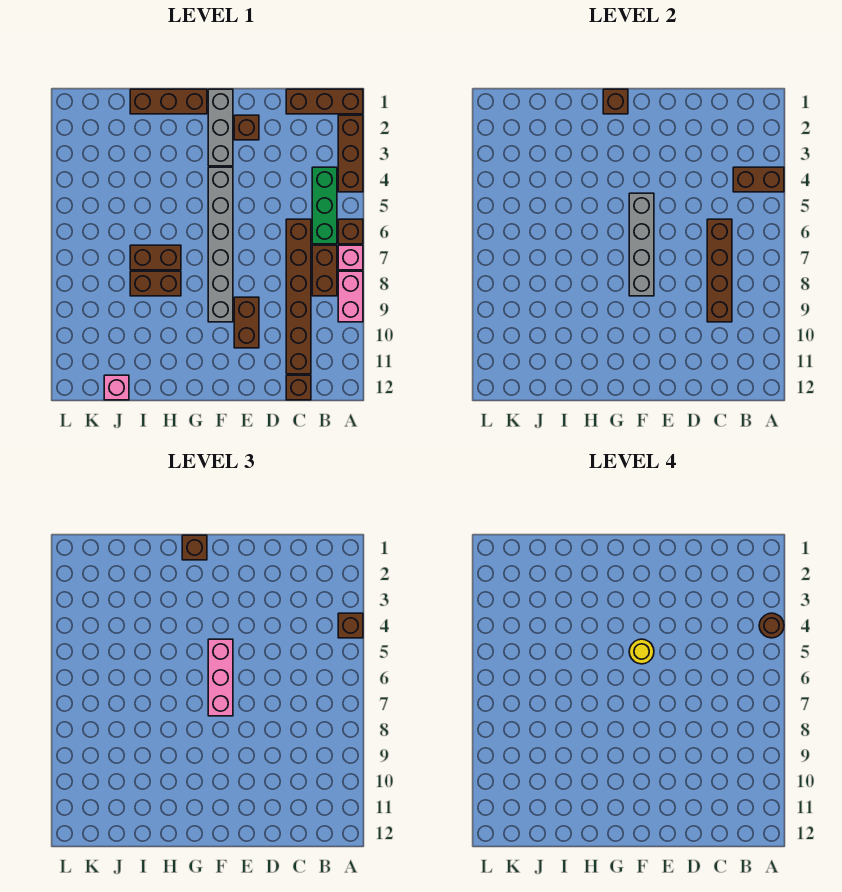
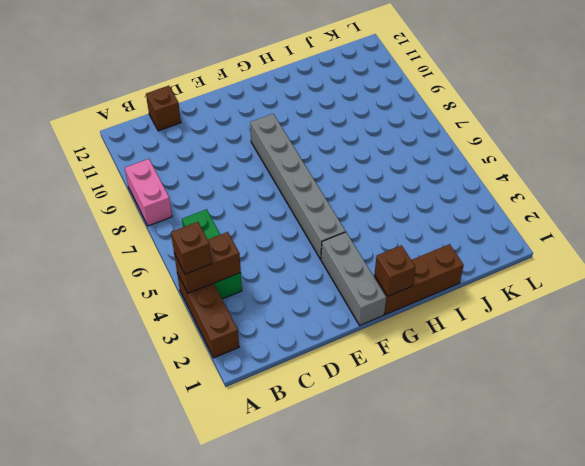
none -> brown 1x3 brick [286,89,363,114]
none -> brown 1x1 brick [338,219,363,244]
none -> pink 1x1 brick [338,245,363,270]

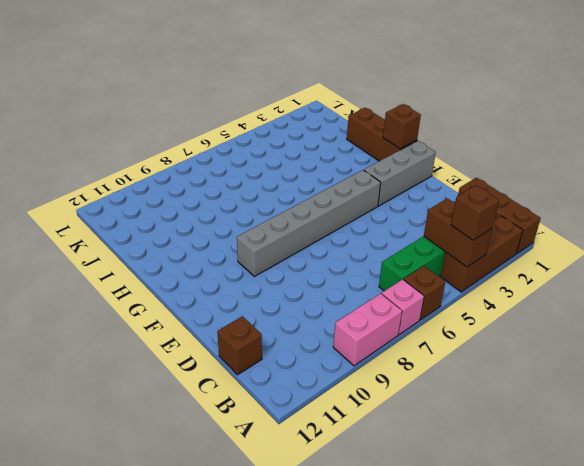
none -> brown 1x2 brick [312,245,337,296]
none -> brown 1x6 brick [286,219,311,374]
none -> brown 1x1 brick [234,115,259,140]

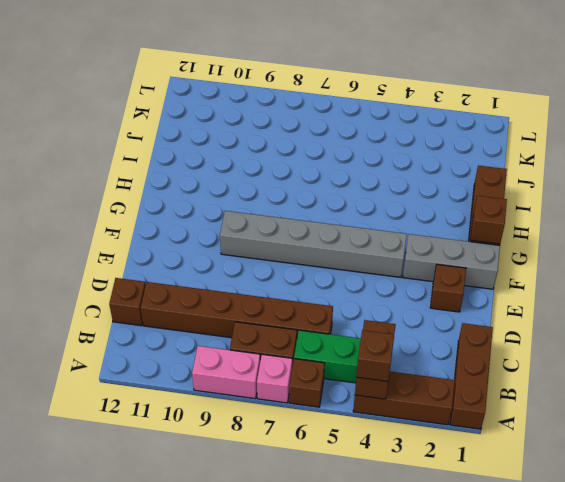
none -> brown 1x2 brick [234,297,259,348]
none -> brown 1x2 brick [130,245,181,270]
none -> brown 1x2 brick [130,271,181,296]

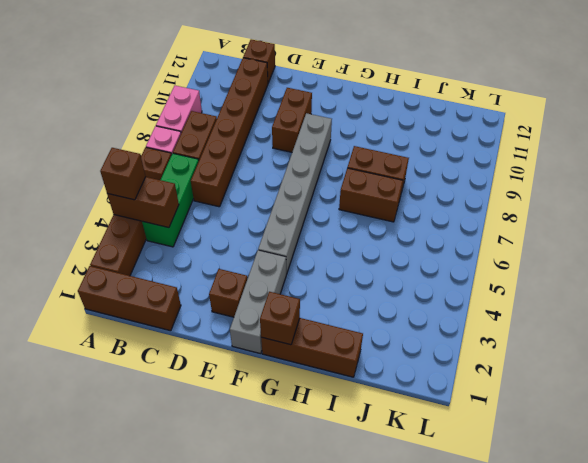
none -> pink 1x1 brick [104,375,129,400]
none -> brown 1x4 brick [707,219,732,322]
none -> grey 1x4 brick [629,193,654,296]

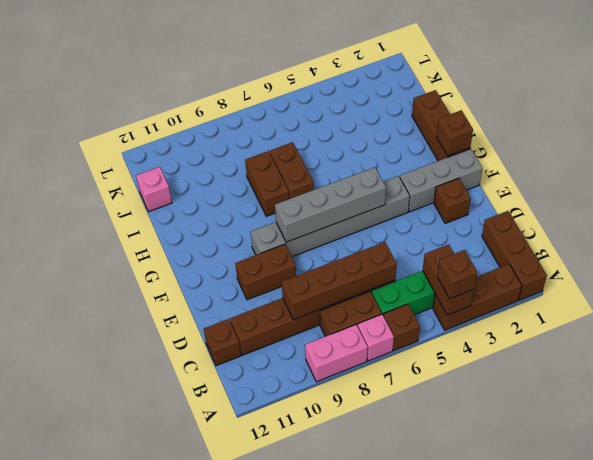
none -> pink 1x3 brick [208,639,233,716]
none -> brown 1x1 brick [182,535,207,560]
none -> brown 1x1 round brick [759,613,784,638]

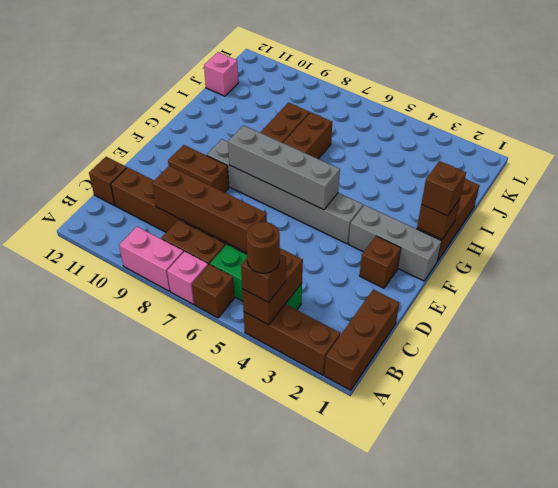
none -> pink 1x3 brick [208,639,233,716]
none -> yellow 1x1 round brick [629,639,654,664]

